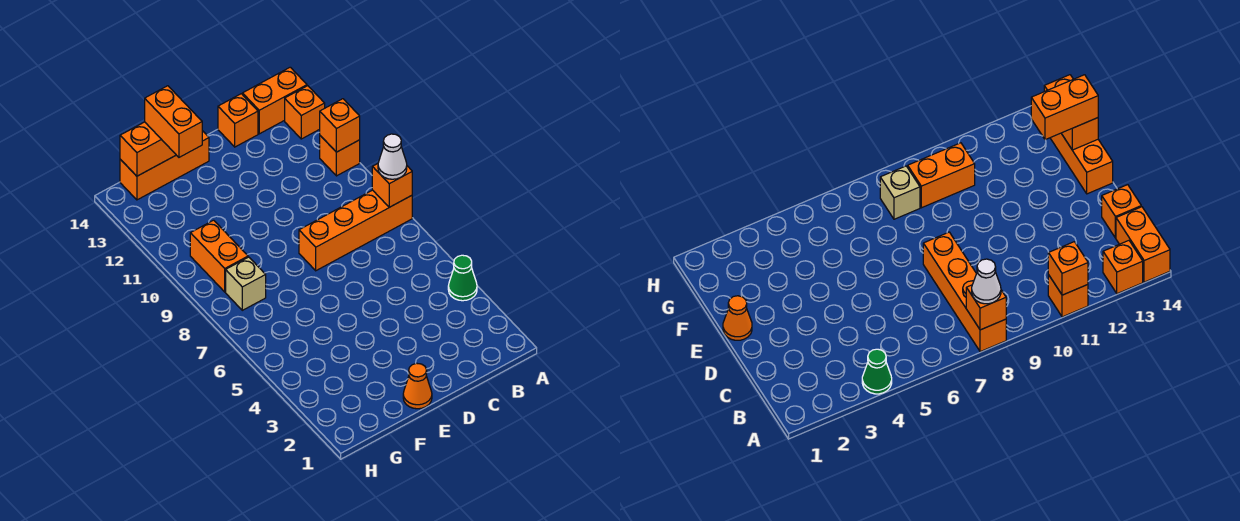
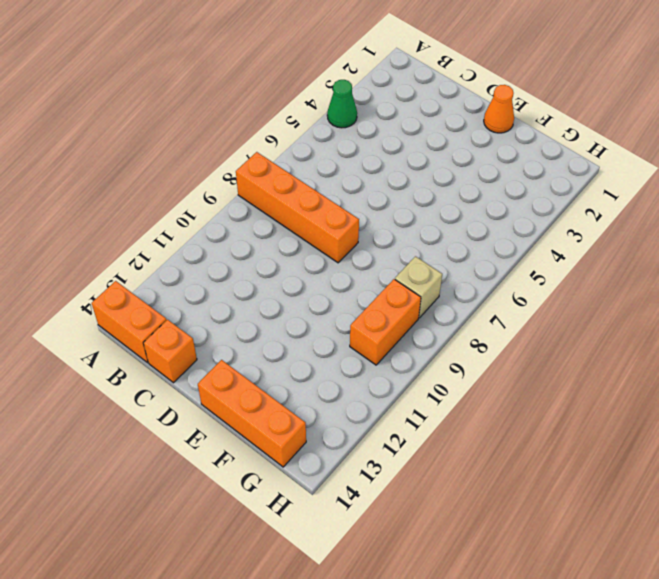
none -> orange 1x1 brick [320,136,360,176]
none -> orange 1x1 brick [285,86,325,139]
none -> orange 1x1 brick [372,164,412,207]

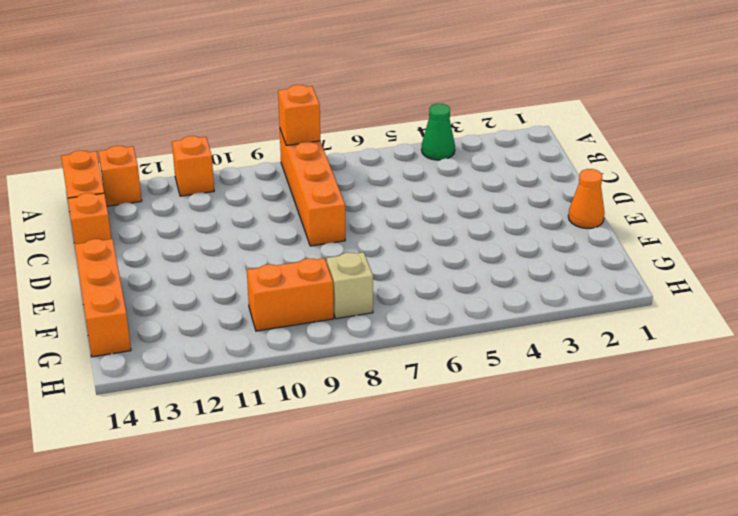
none -> orange 1x1 brick [320,99,360,152]
none -> orange 1x2 brick [120,122,176,176]
none -> white 1x1 cone [378,134,407,179]

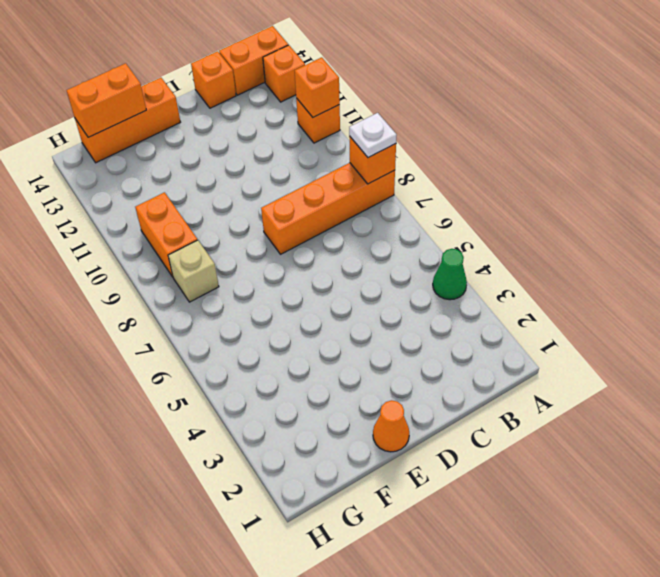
white 1x1 plate [349,113,397,158] -> white 1x1 cone [378,134,407,179]
none -> orange 1x2 brick [145,86,202,157]

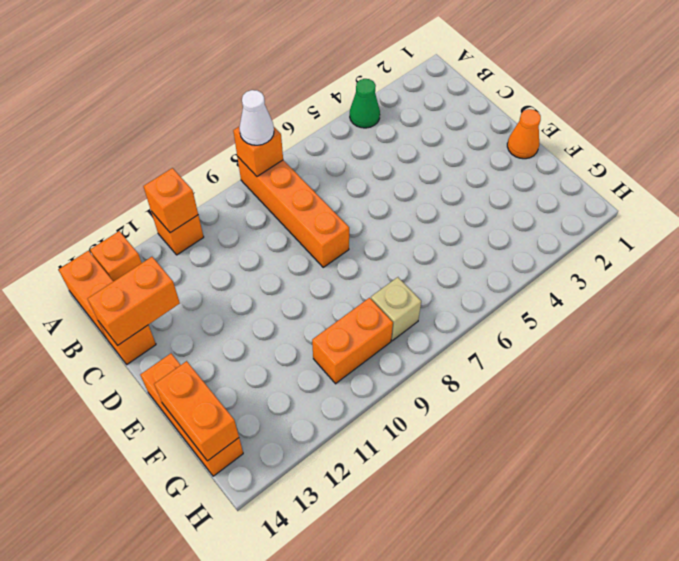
orange 1x2 brick [88,257,180,346] -> orange 1x2 brick moved to [145,86,202,157]

